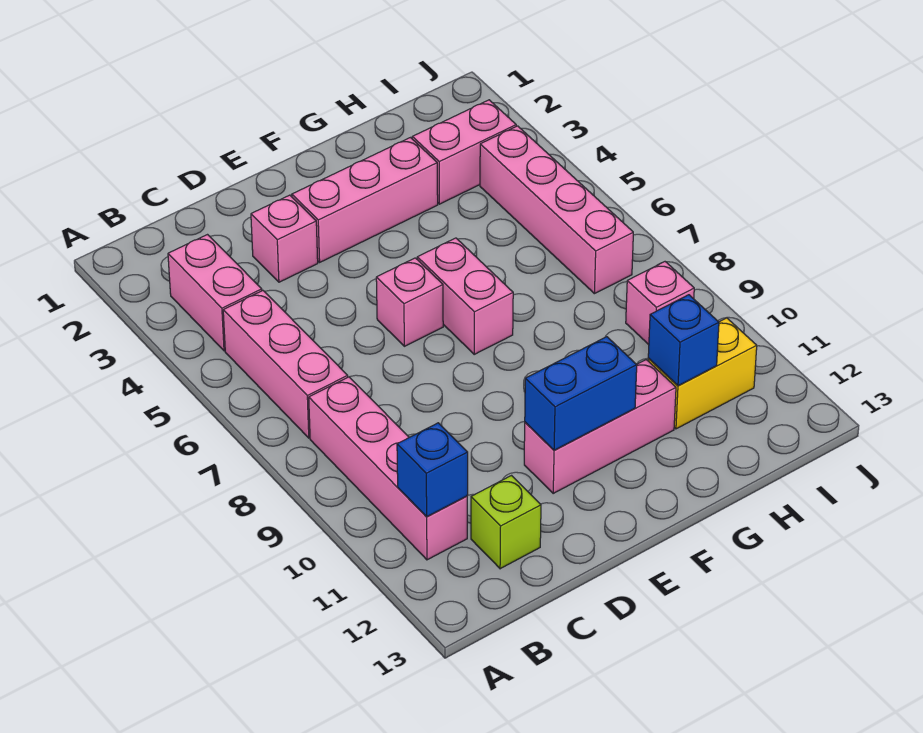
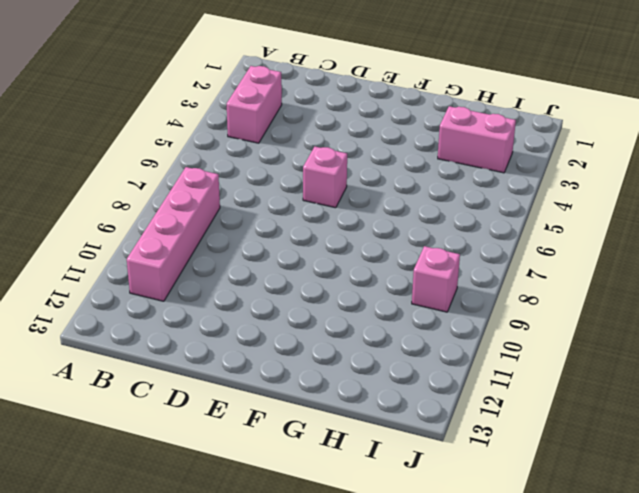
none -> pink 1x3 brick [223,291,348,438]
none -> lime 1x1 brick [471,476,541,569]
none -> pink 1x1 brick [251,195,318,282]

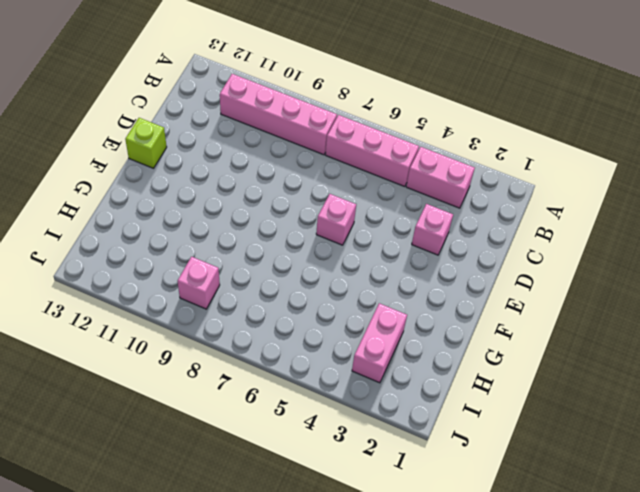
lime 1x1 brick [125,118,167,168] -> lime 1x1 brick moved to [471,476,541,569]
none -> pink 1x3 brick [292,138,438,262]
none -> pink 1x3 brick [524,360,676,493]
none -> pink 1x2 brick [417,238,513,354]

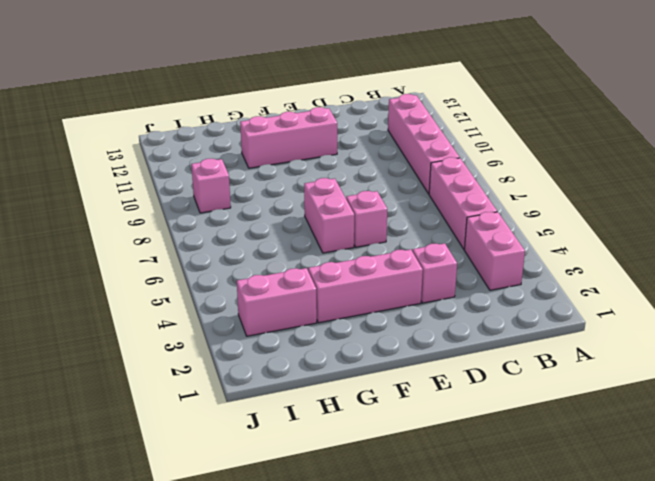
none -> lime 1x1 brick [471,476,541,569]
none -> yellow 1x2 brick [648,318,757,429]
none -> pink 1x4 brick [480,126,633,294]

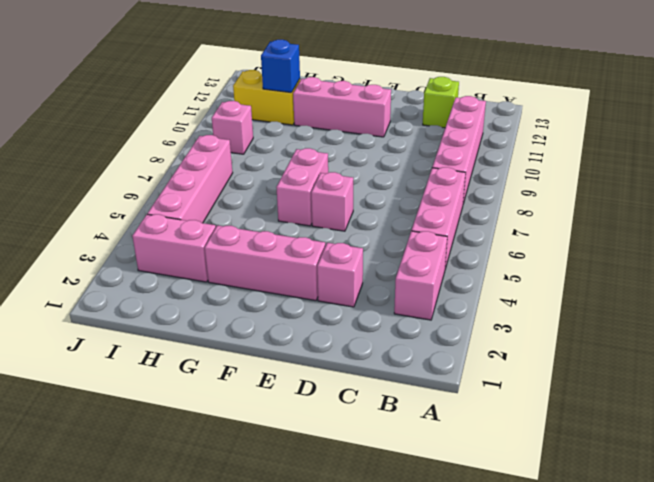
none -> blue 1x1 brick [397,423,468,517]
none -> blue 1x2 brick [525,337,637,450]

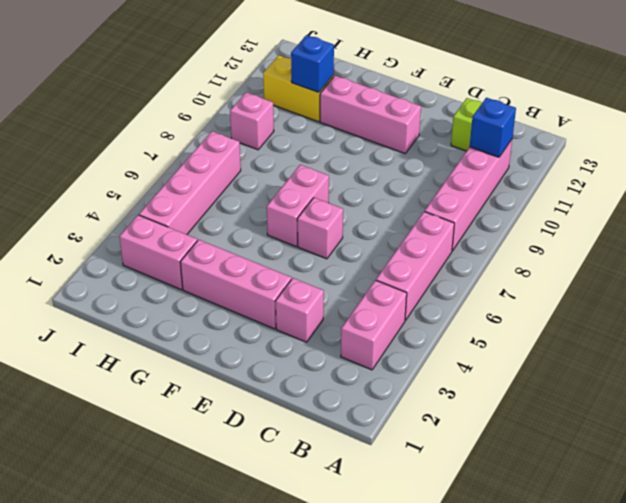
none -> blue 1x2 brick [525,337,637,450]

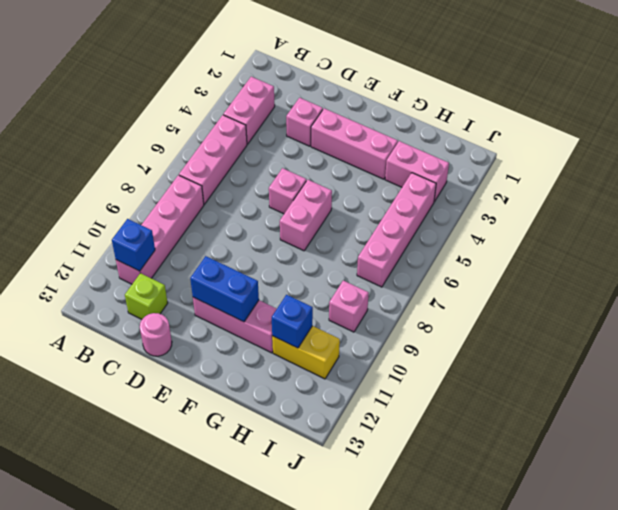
pink 1x1 round brick [140,313,172,356] -> none

